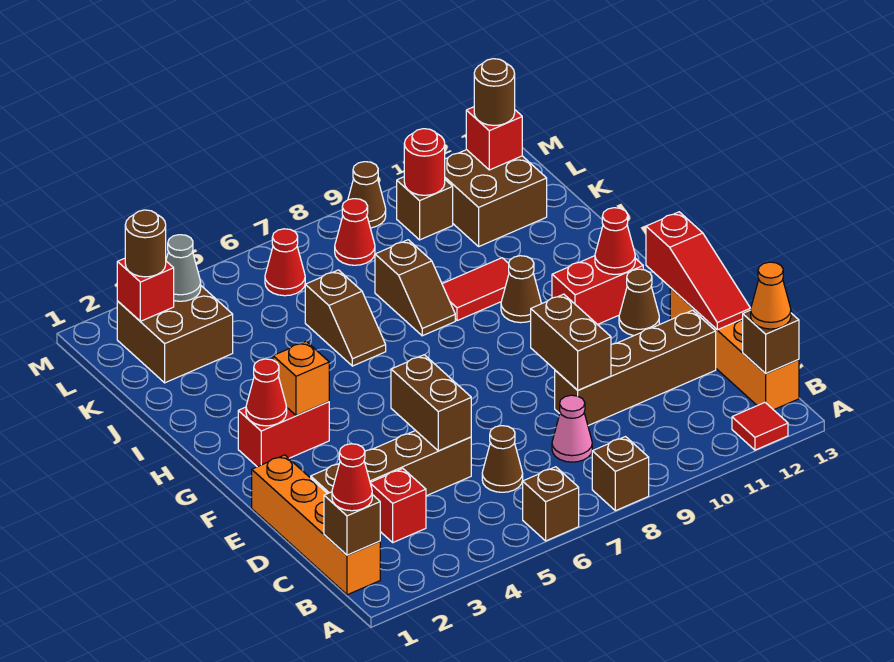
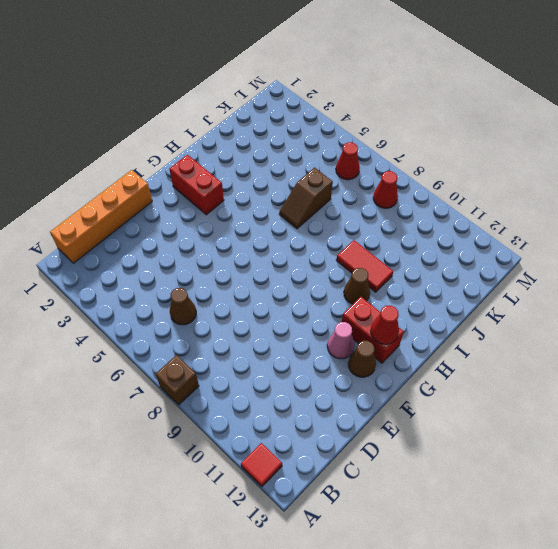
pink 1x1 cone [327,322,354,359] -> pink 1x1 cone moved to [552,395,592,462]
none -> brown 1x1 brick [523,467,579,541]
none -> orange 1x4 brick [670,288,799,410]
none -> red 1x1 brick [370,468,426,542]
none -> brown 1x4 brick [311,431,471,496]

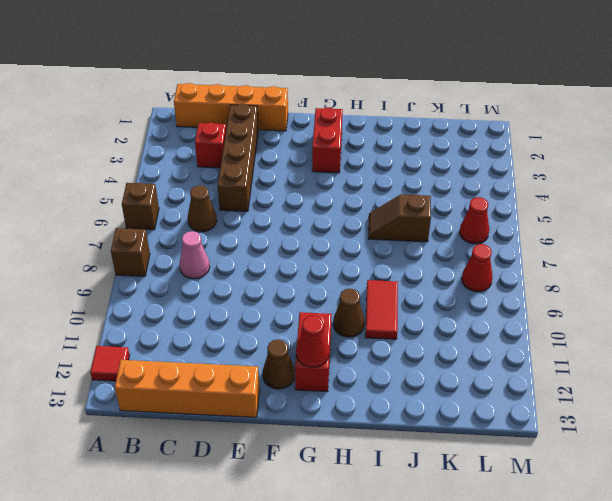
none -> brown 1x4 brick [555,310,716,426]
none -> brown 1x2 slope [375,240,455,336]
none -> brown 2x2 brick [117,286,233,383]
none -> brown 2x2 brick [445,150,547,246]

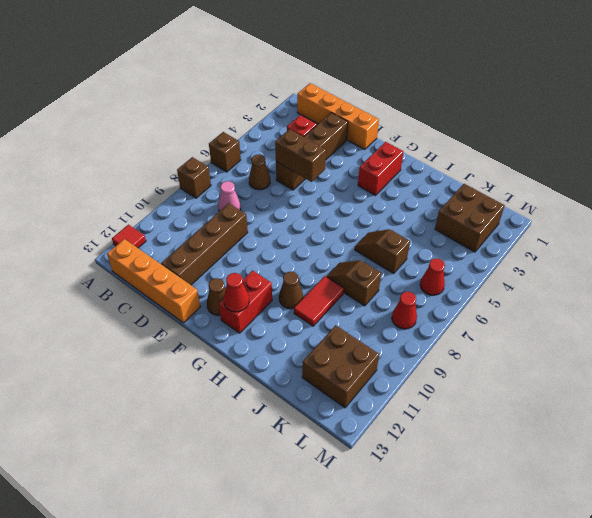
none -> brown 1x1 brick [396,177,453,240]
none -> brown 1x1 cone [348,162,386,228]
none -> brown 1x1 brick [324,492,380,555]
none -> brown 1x1 brick [743,310,799,374]

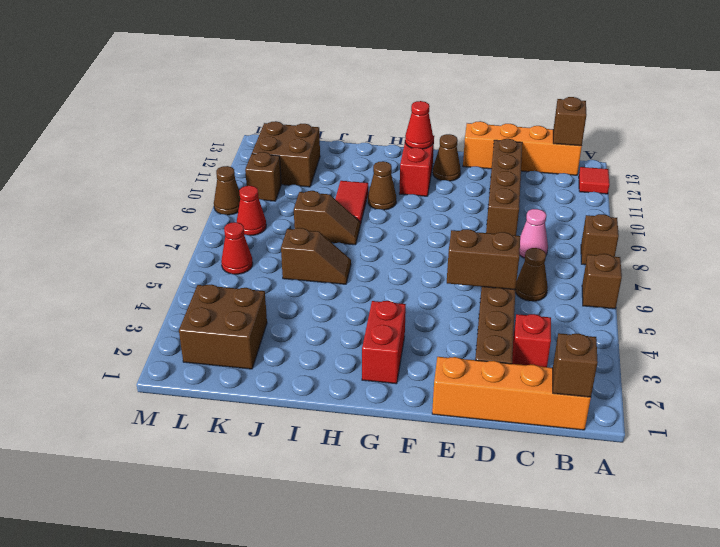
none -> brown 1x2 brick [531,294,611,390]
none -> red 1x3 slope [646,212,751,330]
none -> red 1x1 cone [246,359,287,426]
none -> orange 1x1 brick [273,341,329,416]

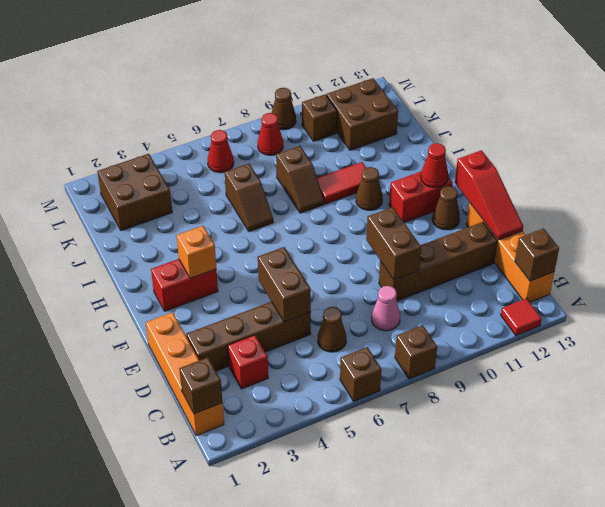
none -> red 1x1 cone [246,359,287,426]
none -> red 1x1 brick [117,258,174,321]
none -> grey 1x1 cone [166,235,201,301]
none -> red 1x1 round brick [404,129,445,195]

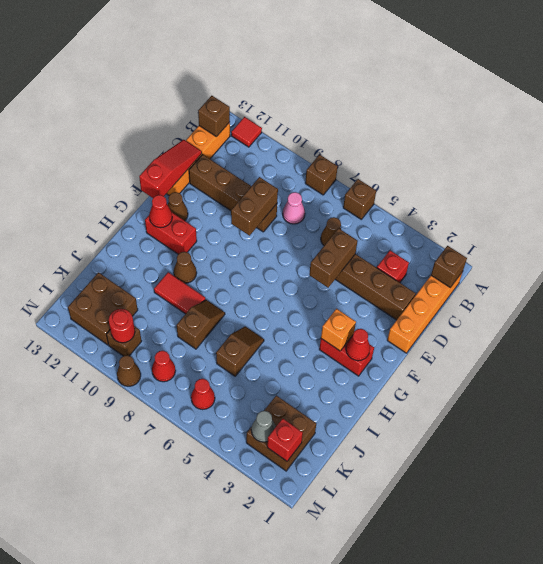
none -> red 1x1 brick [466,107,522,170]
none -> red 1x1 cone [332,444,372,511]
none -> orange 1x1 cone [751,262,791,329]
none -> brown 1x1 round brick [125,210,166,277]

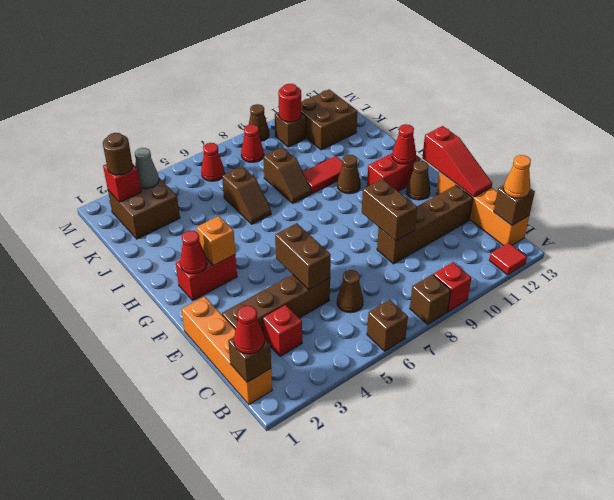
red 1x1 brick [433,262,471,312] -> red 1x1 brick moved to [466,107,522,170]
none -> pink 1x1 cone [552,395,592,462]
none -> brown 1x1 round brick [474,59,515,125]

